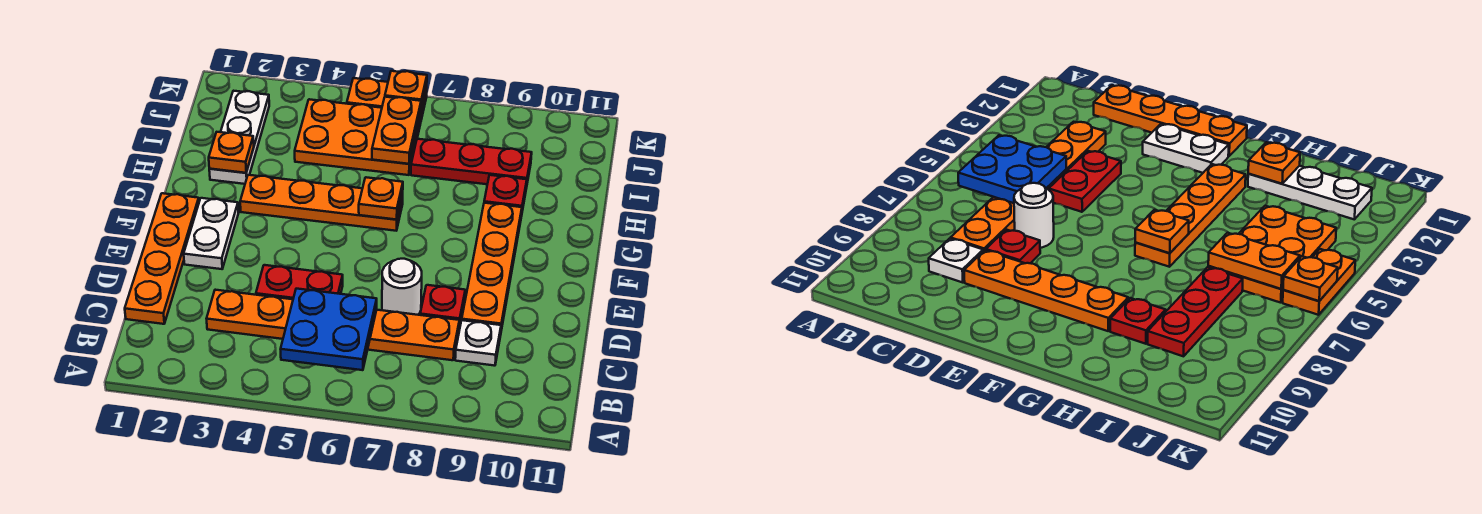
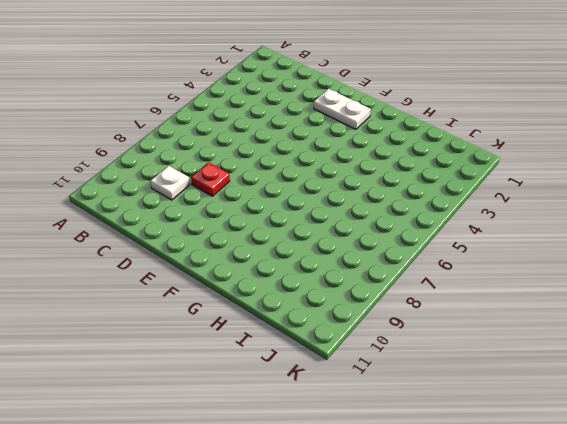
none -> orange 1x4 plate [125,193,199,324]
none -> orange 1x6 plate [207,290,459,360]
none -> red 1x2 plate [256,265,343,299]

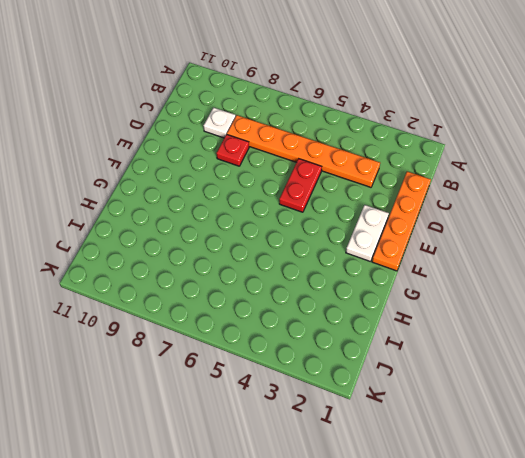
red 1x2 plate [279,159,322,212] -> red 1x2 plate turned to [256,265,343,299]
none -> white 1x1 round brick [382,259,422,315]
none -> orange 1x4 plate [462,203,522,330]
none -> orange 1x4 plate [240,175,403,231]

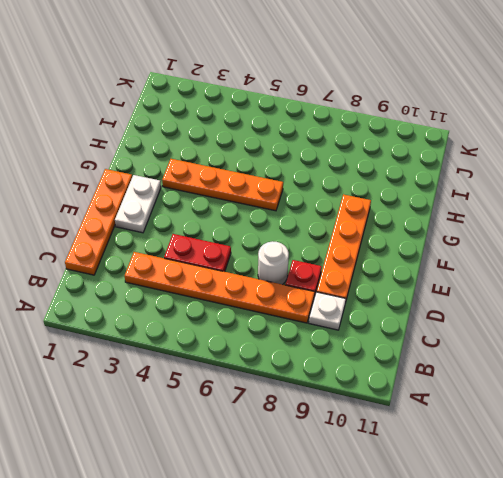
none -> white 1x3 plate [209,91,269,184]
none -> red 1x1 plate [484,175,527,216]
none -> orange 2x3 plate [295,99,421,175]

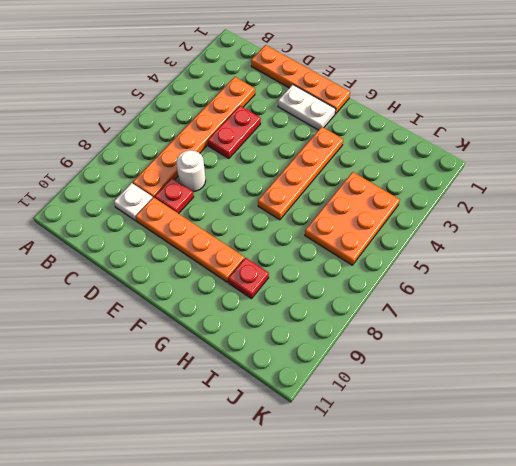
none -> white 1x3 plate [209,91,269,184]
none -> red 1x3 plate [411,139,532,187]
none -> orange 1x2 plate [347,78,427,120]

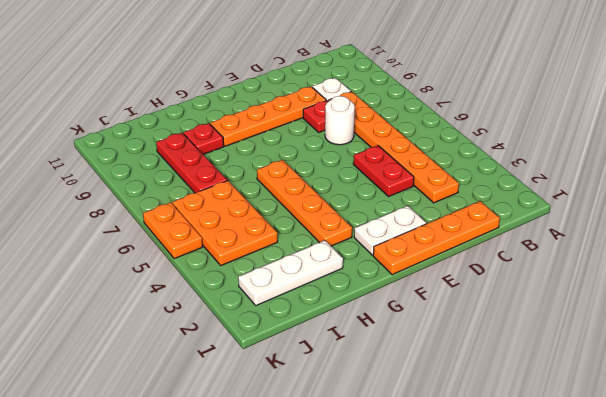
none -> blue 2x2 plate [281,289,377,370]
none -> orange 1x1 plate [359,177,403,220]
none -> orange 1x1 plate [209,132,254,173]

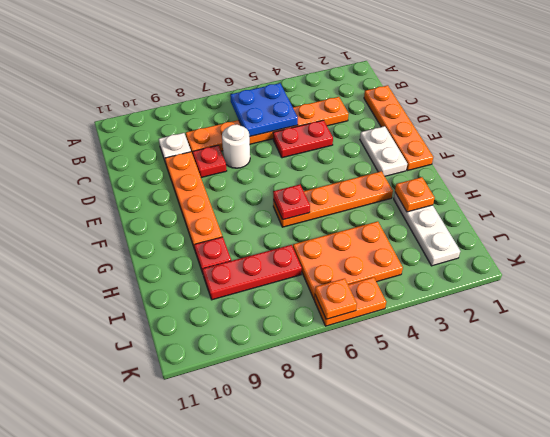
red 1x1 plate [273,185,310,220] -> orange 1x1 plate [359,177,403,220]
none -> orange 1x2 plate [372,97,421,164]

